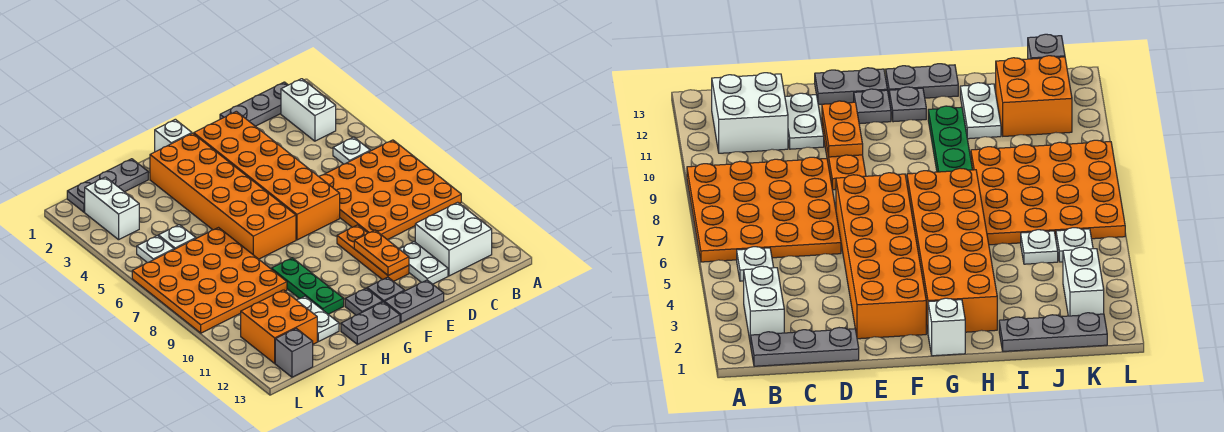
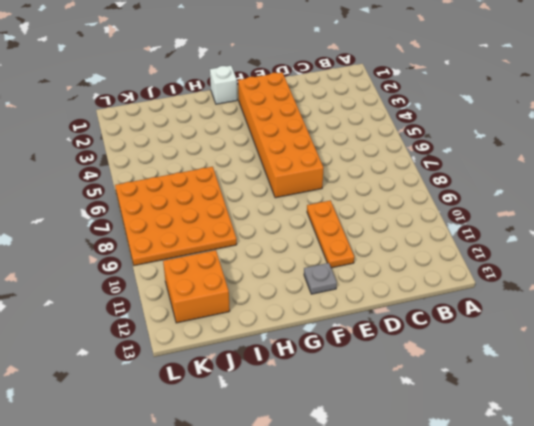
none -> orange 4x4 plate [319,140,461,240]
none -> grey 1x3 plate [220,82,288,126]
none -> white 1x2 brick [281,79,336,141]

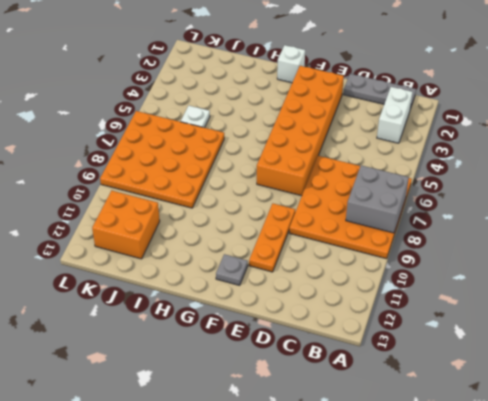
grey 2x2 brick [346,165,409,233] -> none
none -> white 1x1 plate [333,137,370,164]
none -> white 2x2 brick [415,202,492,276]
none -> white 1x2 plate [400,242,448,284]

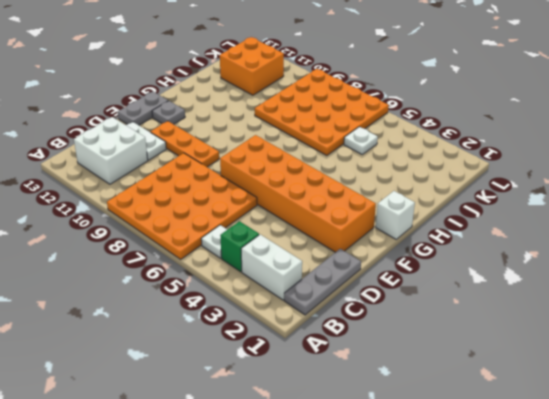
green 1x1 brick [220,221,259,272] -> none
none -> orange 2x6 brick [150,133,296,259]
none -> grey 1x1 plate [345,288,383,315]
none -> grey 1x2 plate [341,302,400,344]

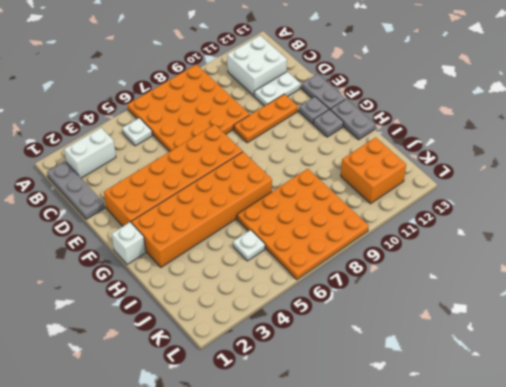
none -> green 1x3 plate [272,258,344,314]
none -> grey 1x3 plate [67,159,148,212]
none -> white 1x2 plate [297,296,339,342]

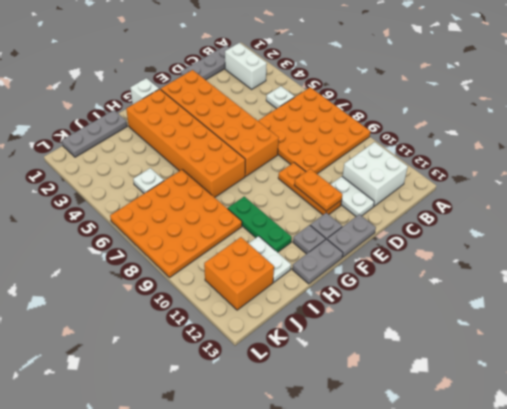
none -> white 1x2 brick [85,177,139,240]
none -> white 1x1 plate [137,236,174,263]
none -> grey 1x1 brick [275,328,313,377]

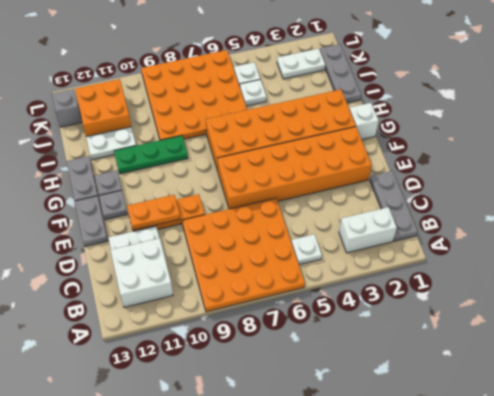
white 1x2 plate [277,49,325,79] -> white 1x2 brick [85,177,139,240]

